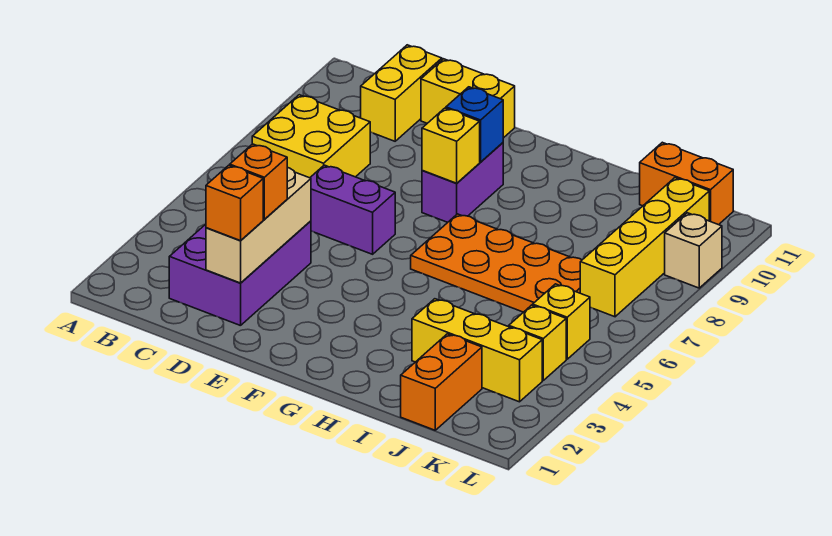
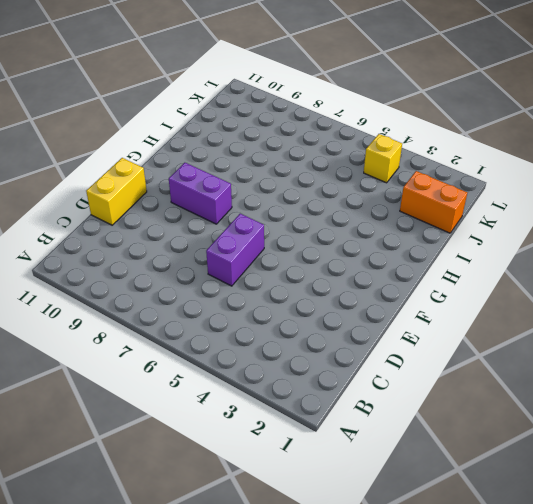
none -> yellow 2x2 brick [252,95,370,178]
none -> purple 2x3 brick [169,221,311,326]
none -> yellow 1x2 brick [361,45,442,141]

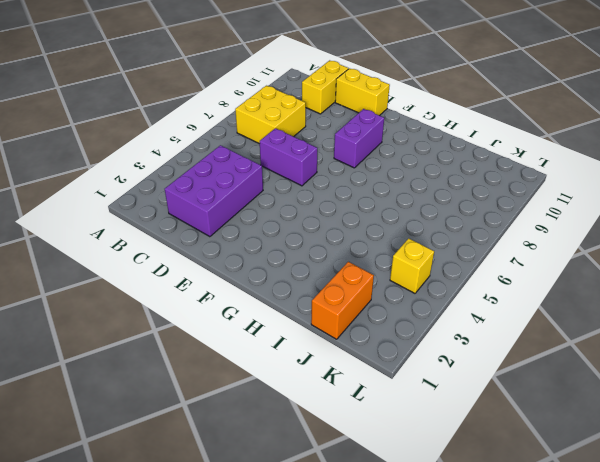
none -> orange 2x4 plate [411,214,582,312]
none -> yellow 1x3 brick [412,299,542,402]
none -> orange 1x2 brick [640,142,733,225]

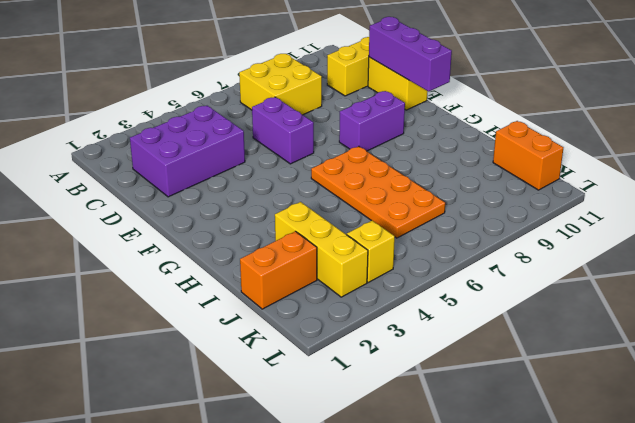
purple 1x3 brick [369,17,452,91] -> none
none -> yellow 1x1 brick [533,284,590,359]
none -> yellow 1x4 brick [580,178,709,317]
none -> tan 1x1 brick [665,213,722,288]

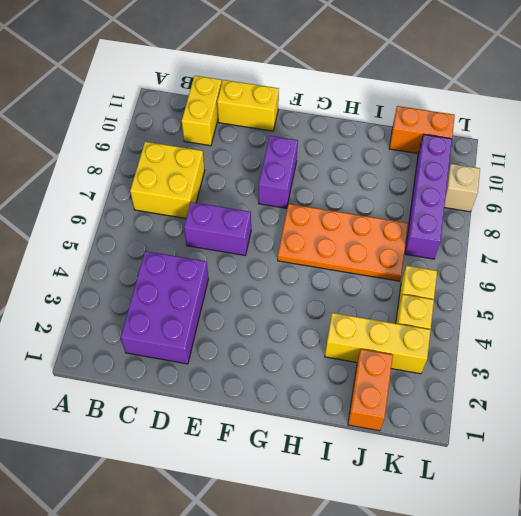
purple 1x4 brick [405,134,452,259] -> yellow 1x4 brick [580,178,709,317]
none -> tan 1x3 brick [206,168,311,283]
none -> yellow 1x1 brick [422,108,480,183]
none -> blue 1x1 brick [446,87,503,162]

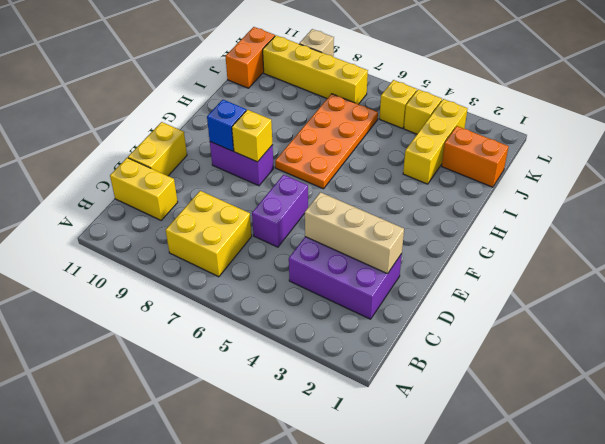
none -> orange 1x1 brick [206,165,263,241]
none -> orange 1x1 brick [230,144,287,219]

